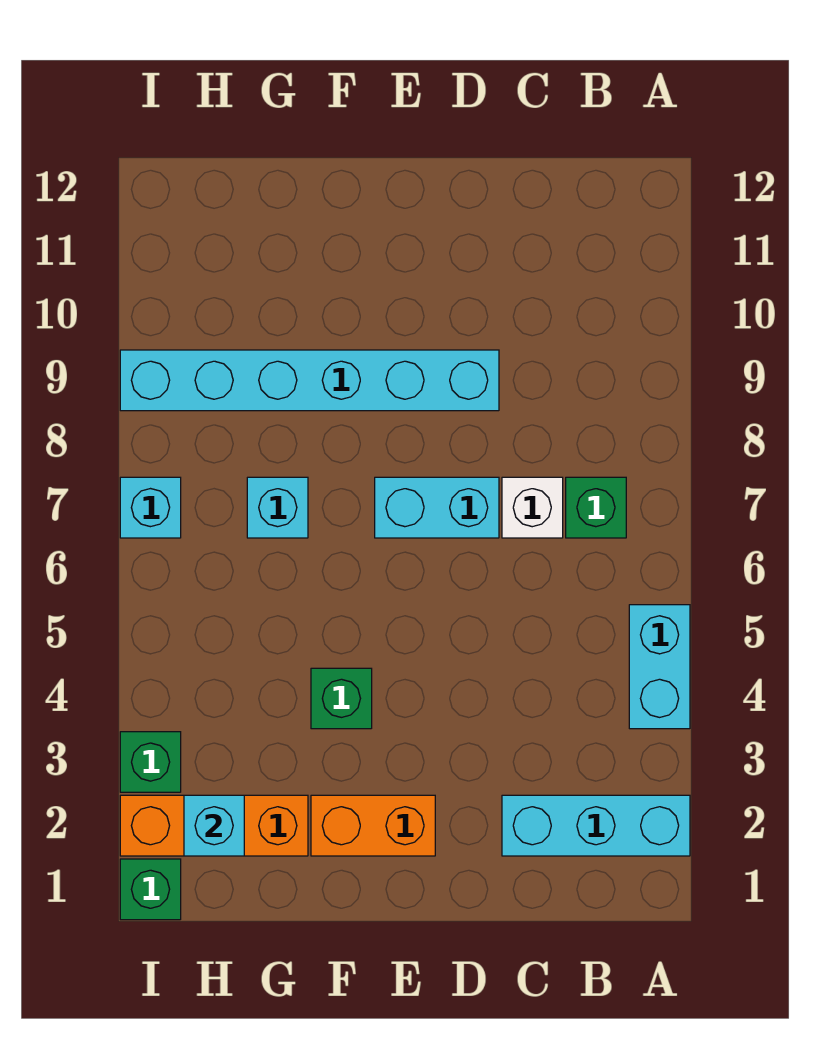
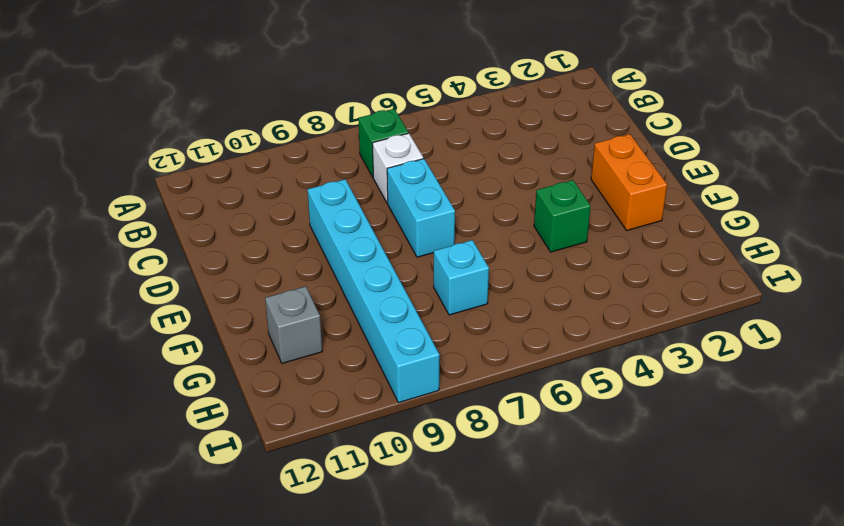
grey 1x1 brick [265,286,322,363] -> none
none -> cyan 1x3 brick [502,795,690,856]
none -> cyan 1x2 brick [629,605,690,729]
none -> orange 1x3 brick [120,795,308,856]

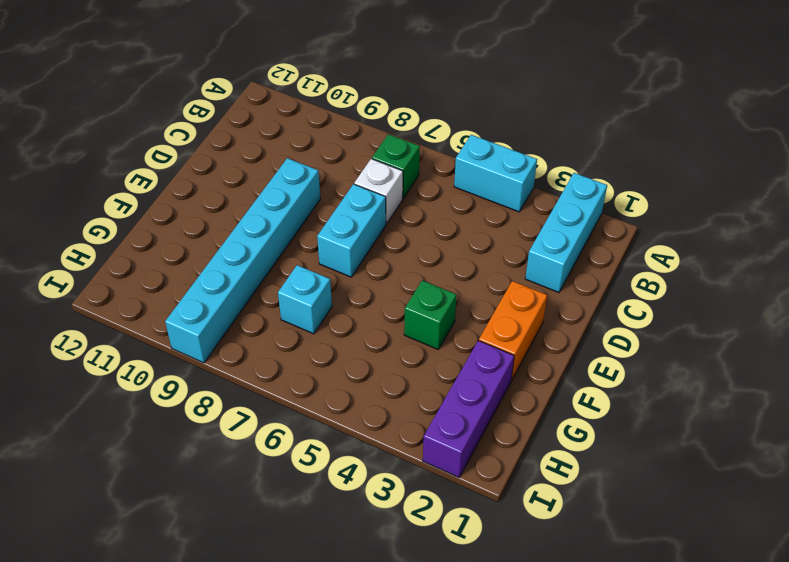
purple 1x3 brick [423,341,514,477] -> orange 1x3 brick [120,795,308,856]
none -> green 1x1 brick [120,859,181,920]
none -> green 1x1 brick [120,732,181,792]
none -> cyan 1x1 brick [120,477,181,538]

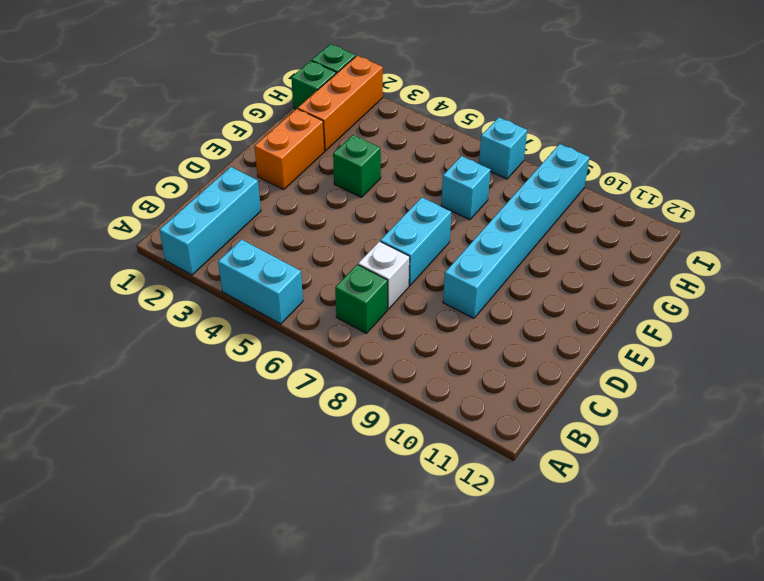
green 1x1 brick [291,61,336,109] -> green 1x1 brick moved to [120,732,181,792]
none -> cyan 1x1 brick [184,795,244,856]

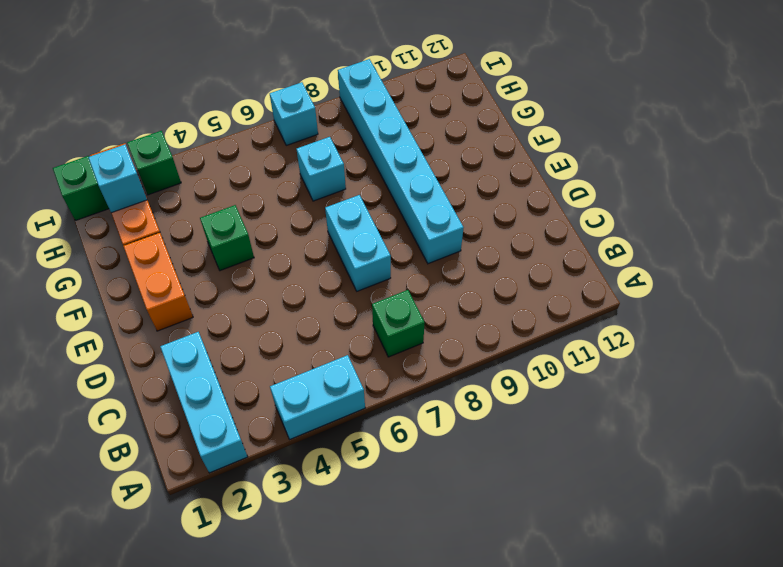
none -> white 1x1 brick [502,477,563,538]

